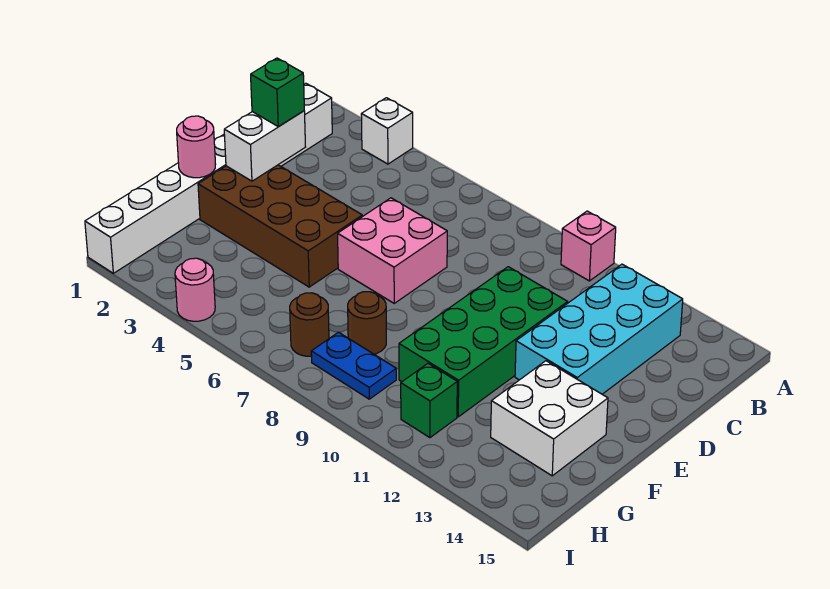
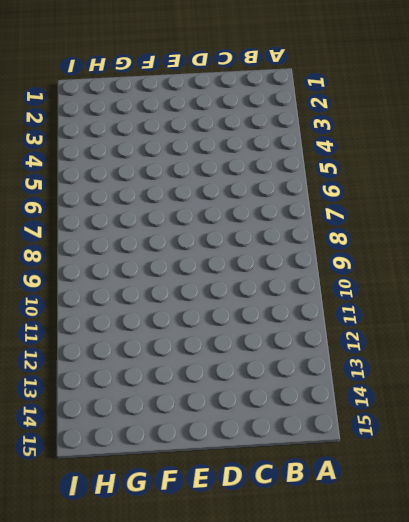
none -> white 1x1 brick [361,98,413,164]
none -> pink 1x1 brick [561,211,616,281]
none -> white 1x8 brick [85,83,332,273]

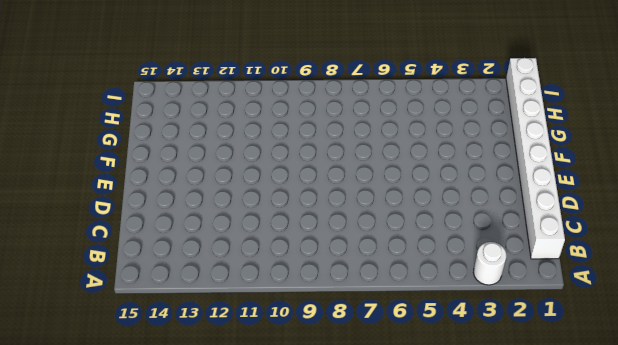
white 1x1 round brick [473,242,506,285] -> white 1x1 brick [361,98,413,164]
none -> pink 1x1 brick [561,211,616,281]
none -> cyan 2x4 brick [515,264,683,394]
none -> pink 2x2 brick [338,198,447,303]

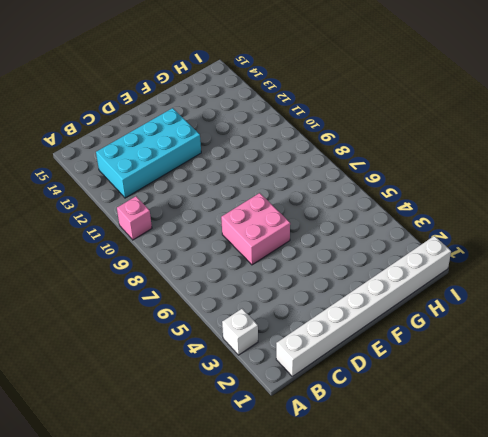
none -> green 2x4 brick [399,267,568,417]
none -> brown 2x4 brick [198,165,362,287]
none -> white 2x2 brick [491,361,608,476]

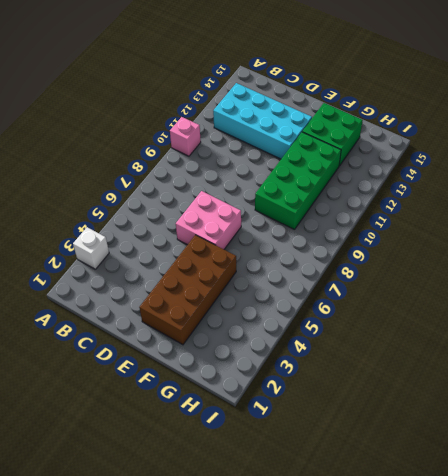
green 2x4 brick [255,132,341,230] -> green 2x4 brick turned to [399,267,568,417]
green 2x2 brick [302,103,363,166] -> white 2x2 brick [491,361,608,476]
none -> white 1x8 brick [85,83,332,273]
none -> brown 1x1 round brick [348,292,386,354]
none -> brown 1x1 round brick [290,293,329,356]

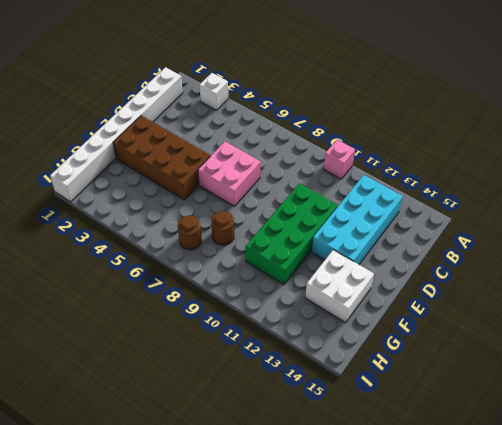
none -> blue 1x2 plate [311,332,396,399]
none -> green 1x1 brick [401,364,457,438]
none -> pink 1x1 round brick [175,258,215,321]

